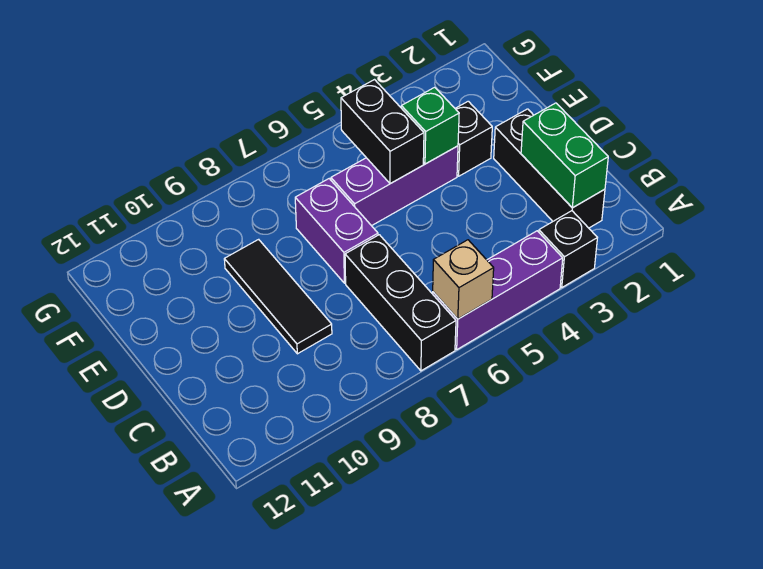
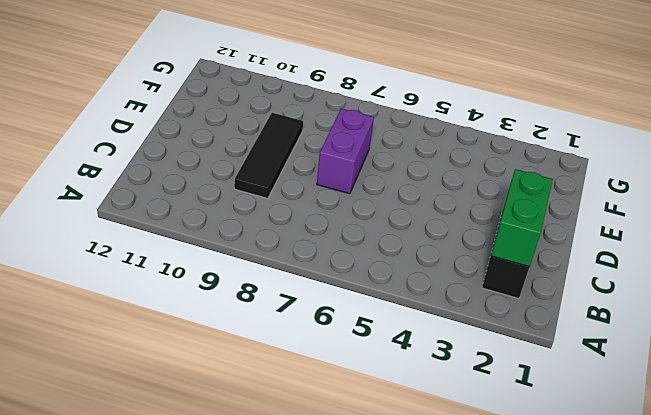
none -> black 1x1 brick [539,211,597,287]
none -> purple 1x3 brick [433,231,563,349]
none -> black 1x3 brick [345,235,456,371]

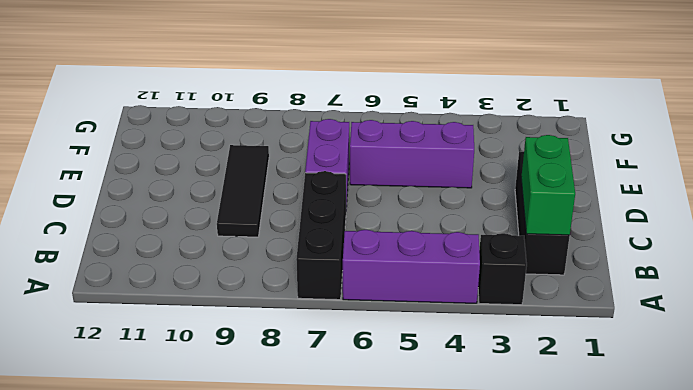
none -> black 1x1 brick [455,101,492,176]
none -> tan 1x1 brick [433,240,494,319]
none -> green 1x1 brick [401,87,459,164]

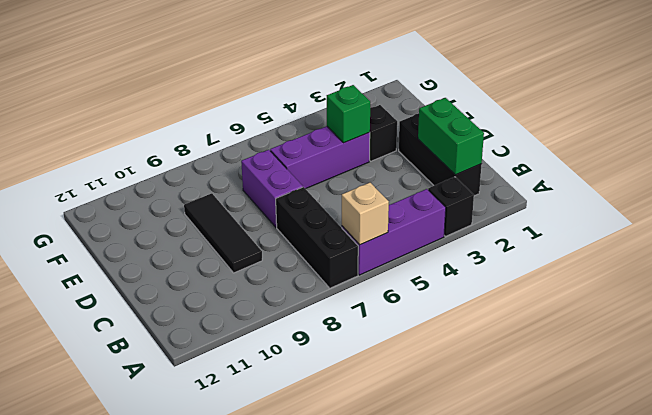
none -> black 1x2 brick [341,80,424,184]

